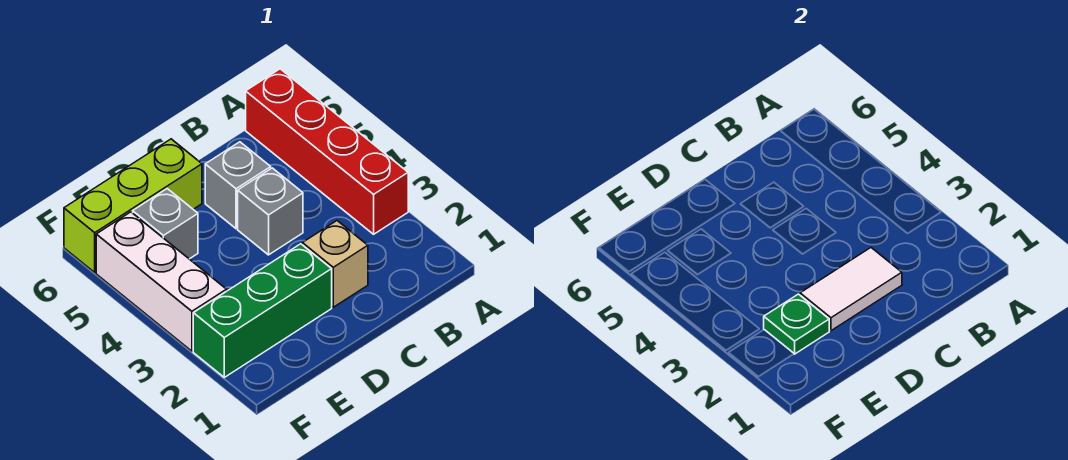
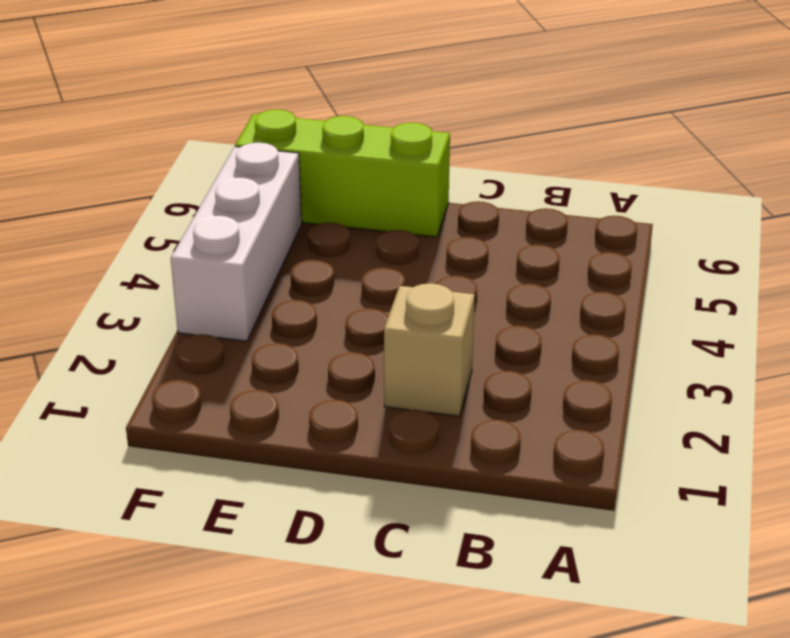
none -> red 1x4 brick [246,69,408,234]
none -> grey 1x1 brick [238,168,303,255]

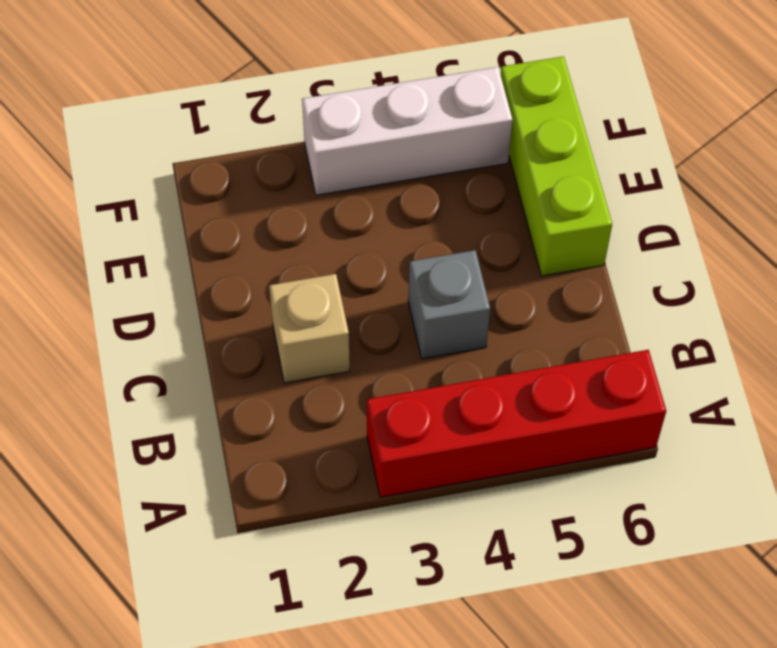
none -> grey 1x1 brick [205,142,271,229]
none -> green 1x3 brick [193,244,332,377]

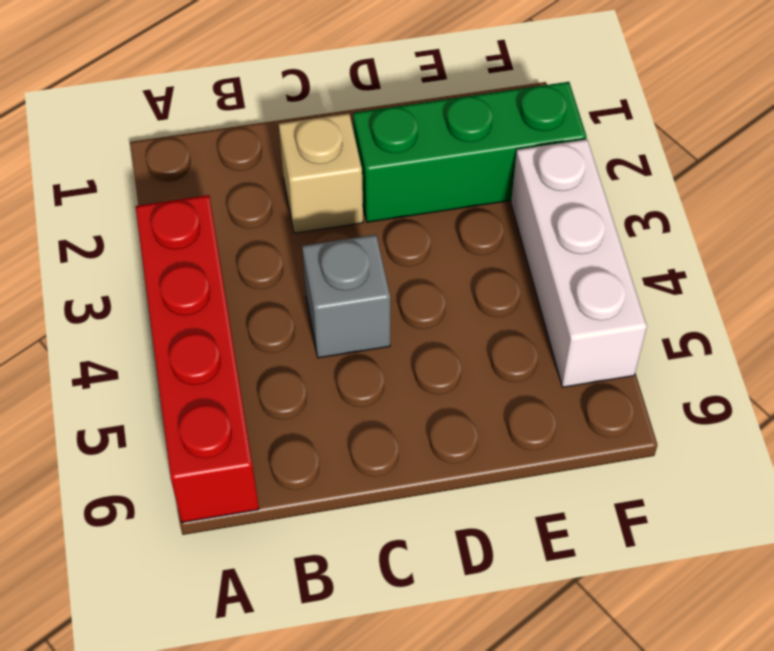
none -> grey 1x1 brick [205,142,271,229]
none -> lime 1x3 brick [64,139,202,272]

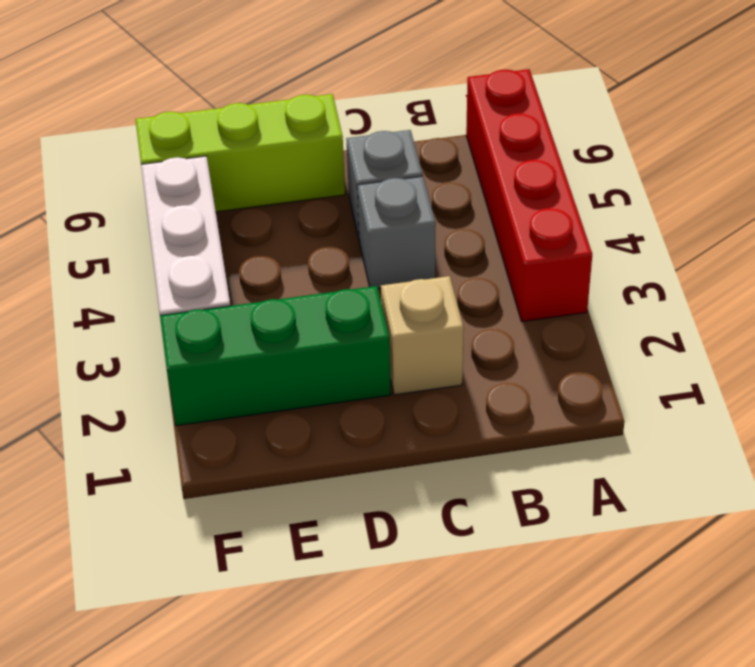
none -> grey 1x1 brick [133,189,198,259]
none -> white 1x2 tile [800,248,902,331]

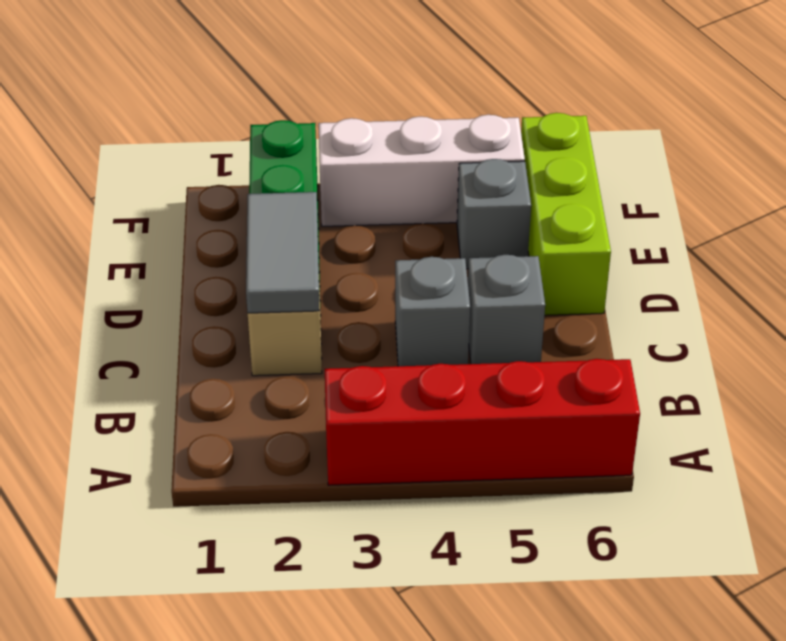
grey 1x2 tile [246,192,320,313] -> white 1x2 tile [800,248,902,331]
none -> green 1x1 plate [764,294,829,354]

